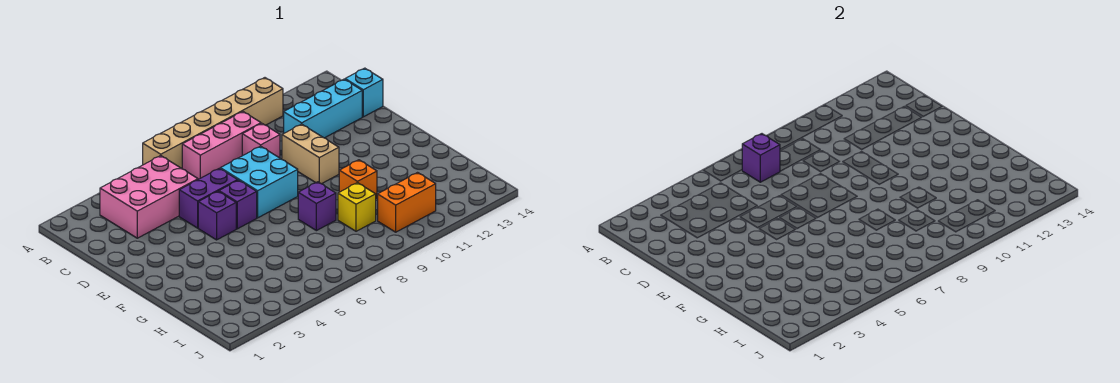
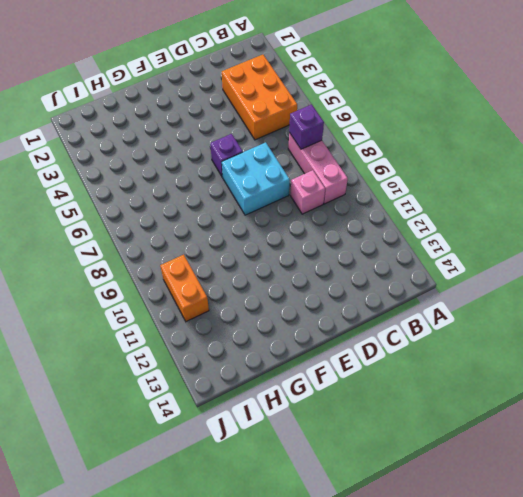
orange 2x3 brick [222,55,297,140] -> pink 2x3 brick [100,156,198,238]
none -> tan 1x6 brick [143,78,283,169]
none -> cyan 1x3 brick [284,79,362,138]
none -> cyan 1x1 brick [345,68,383,117]

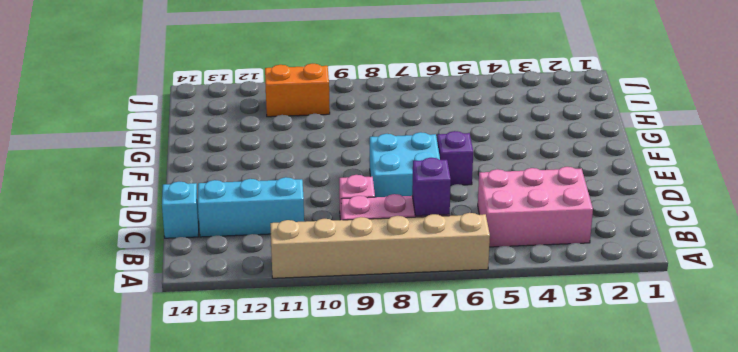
none -> purple 1x2 brick [179,168,238,228]
none -> tan 1x2 brick [282,124,339,184]
none -> purple 1x1 brick [198,191,236,240]

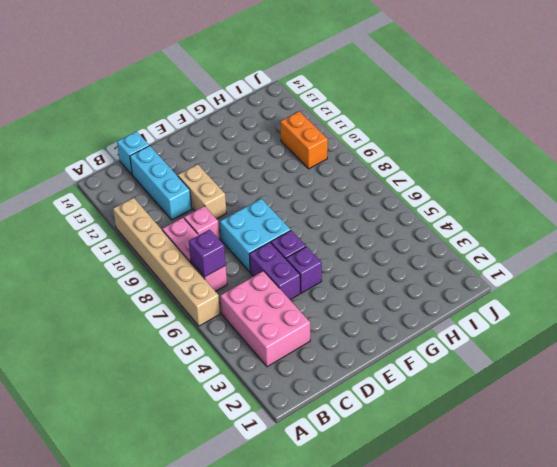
tan 1x2 brick [178,164,226,219] -> tan 1x2 brick turned to [282,124,339,184]
none -> purple 1x1 brick [298,182,336,231]
none -> orange 1x1 brick [339,160,377,198]
none -> yellow 1x1 brick [338,183,376,231]

